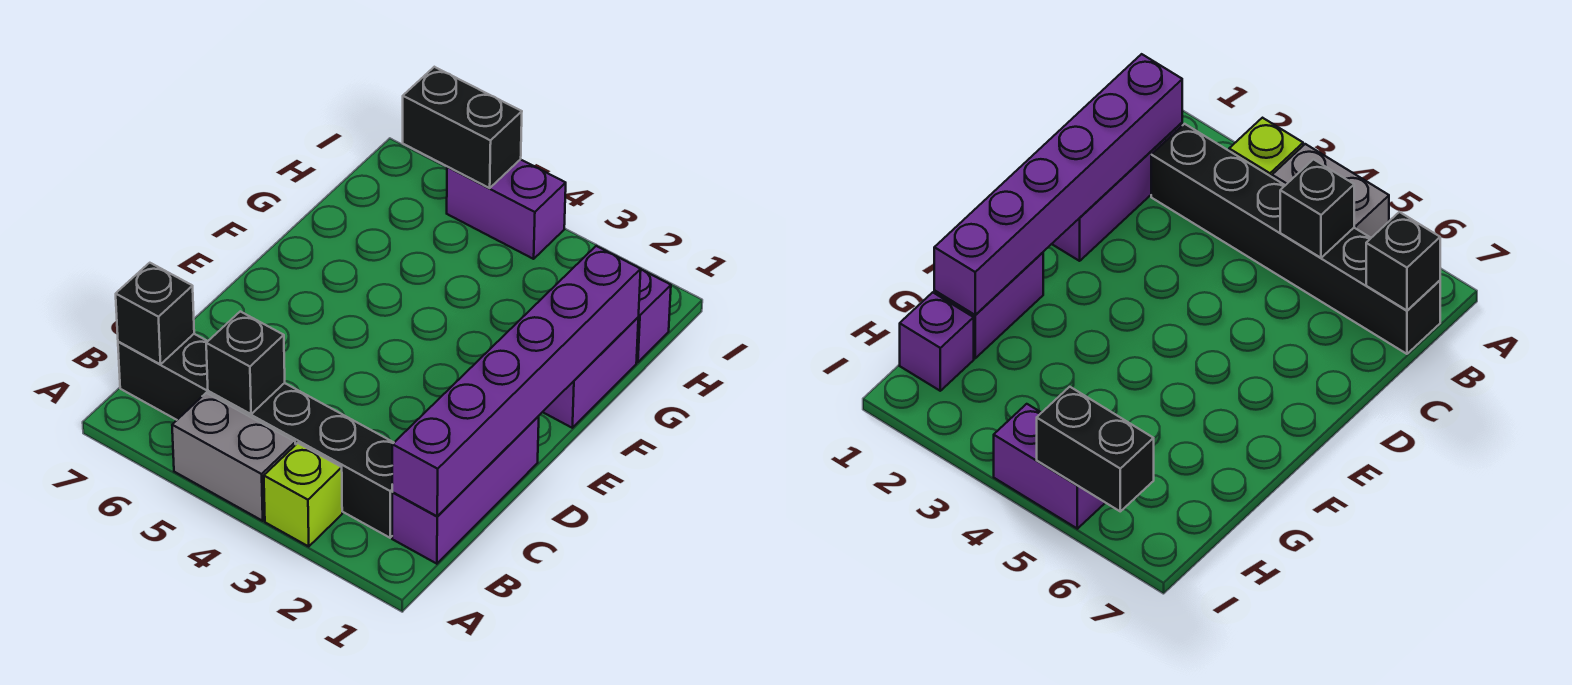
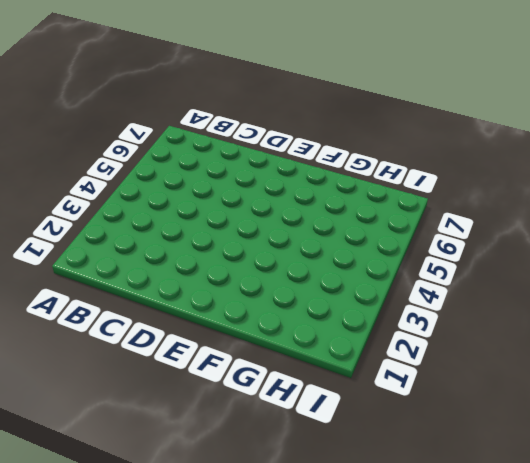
none -> lime 1x1 brick [264,443,342,546]
none -> grey 1x2 brick [172,393,296,521]

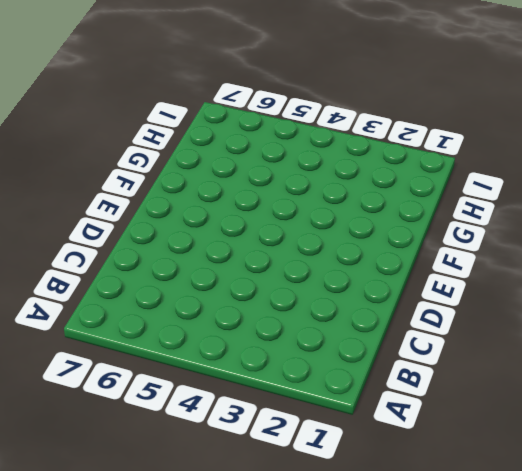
none -> lime 1x1 brick [264,443,342,546]
none -> grey 1x2 brick [172,393,296,521]

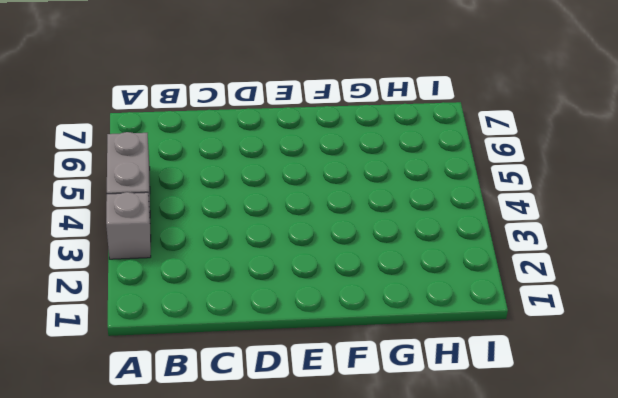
grey 1x1 brick [106,192,151,259] -> lime 1x1 brick [264,443,342,546]
none -> purple 1x3 brick [392,416,539,564]
none -> black 1x6 brick [118,334,394,538]

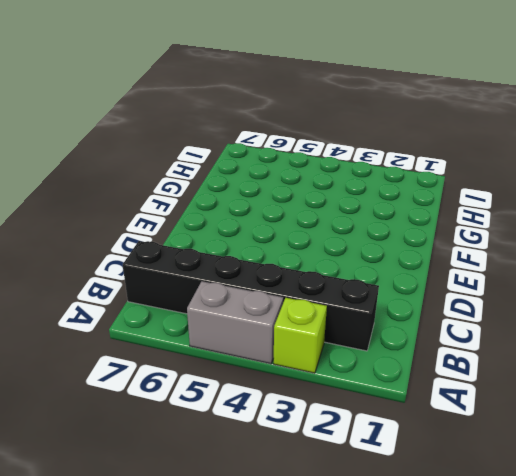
none -> purple 1x3 brick [392,416,539,564]
none -> purple 1x2 brick [543,318,638,428]

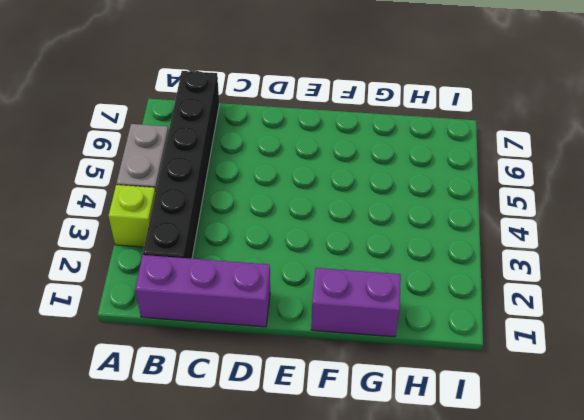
none -> purple 1x1 brick [637,270,671,362]
none -> purple 1x2 brick [447,159,566,259]

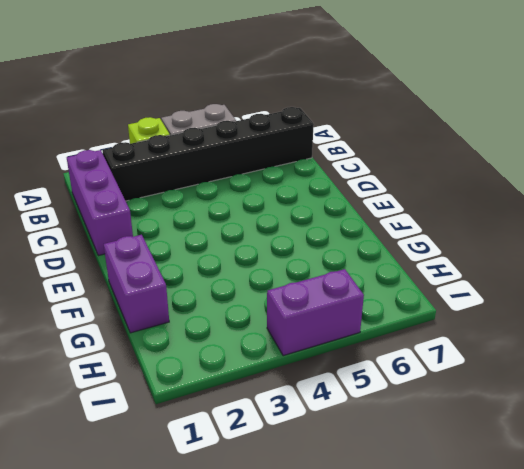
none -> purple 1x1 brick [637,270,671,362]
none -> purple 1x6 brick [392,246,641,516]

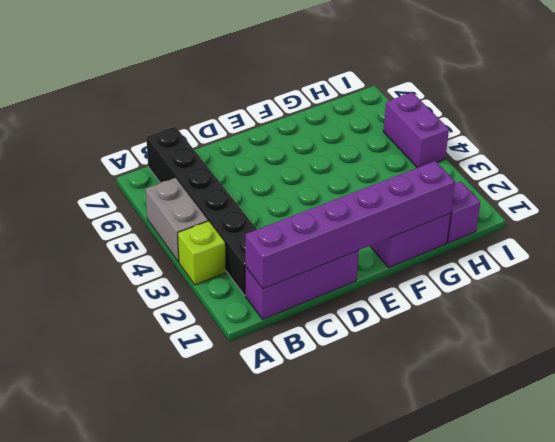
none -> black 1x1 brick [206,311,285,414]
none -> black 1x1 brick [116,263,194,364]

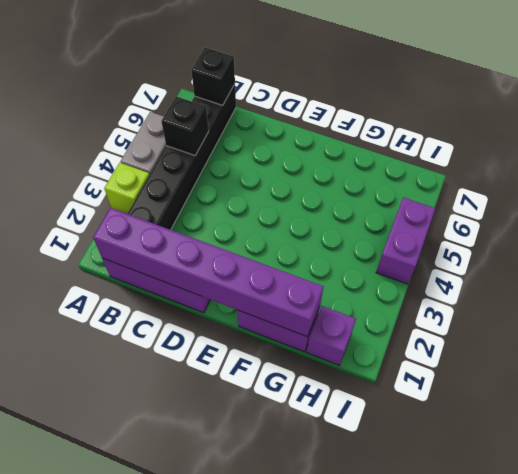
none -> black 1x2 brick [403,67,522,188]

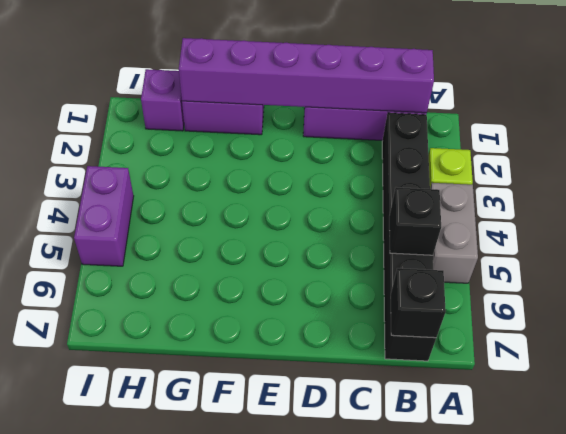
none -> black 1x2 brick [403,67,522,188]

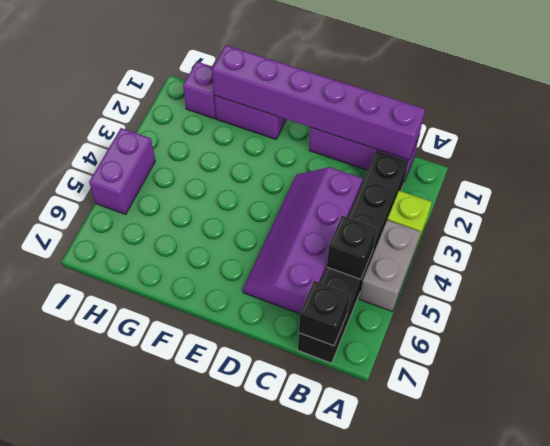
purple 2x4 slope [243,167,363,314] -> none
none -> black 1x2 brick [403,67,522,188]

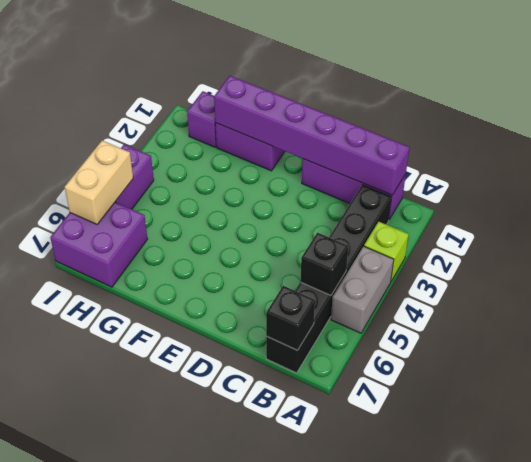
purple 2x2 brick [50,202,147,287] -> none
tan 1x2 brick [65,141,133,224] -> black 1x2 brick [403,67,522,188]

